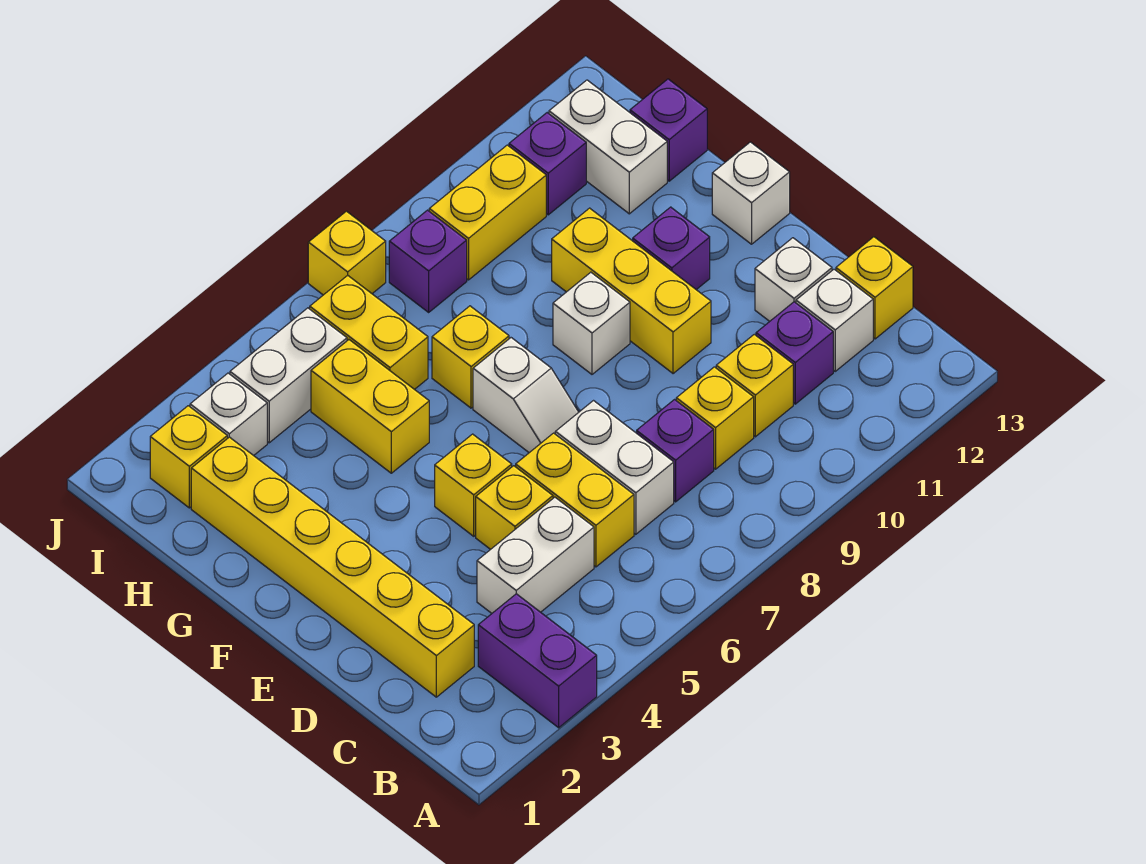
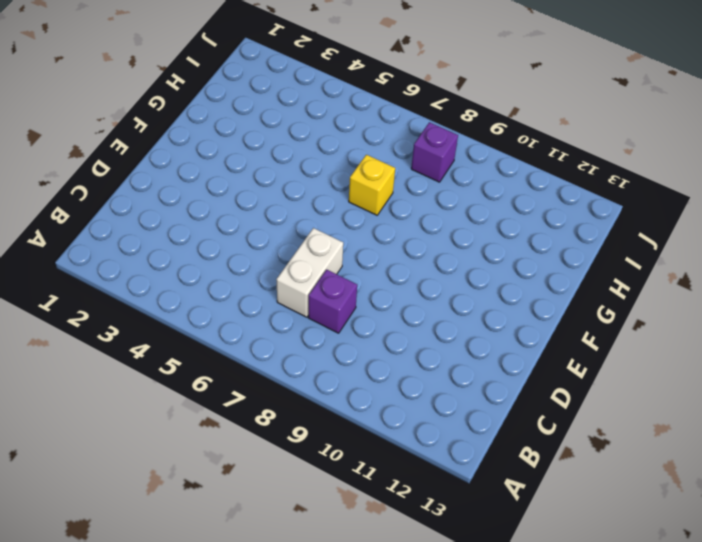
none -> purple 1x2 brick [478,594,597,728]
none -> yellow 1x6 brick [191,437,474,697]
none -> white 1x2 brick [477,497,594,613]
none -> yellow 1x2 brick [516,433,634,567]

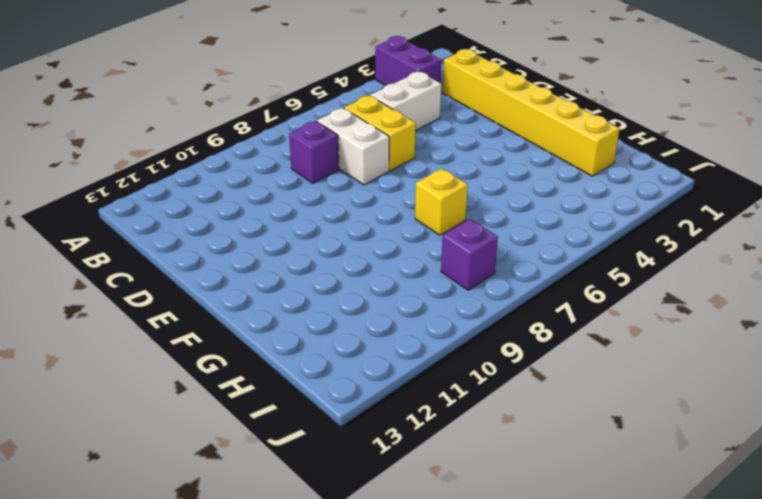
none -> yellow 1x1 brick [676,367,754,469]
none -> yellow 1x1 brick [716,334,793,437]
none -> purple 1x1 brick [756,302,833,404]
none -> white 1x1 brick [796,269,873,371]

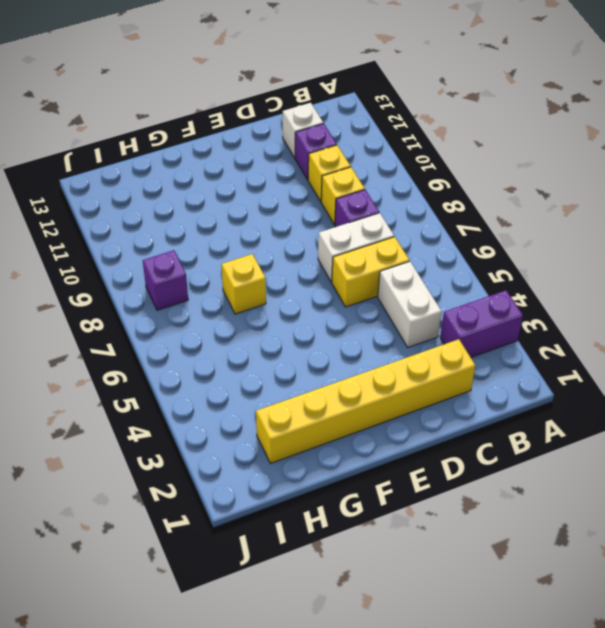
none -> yellow 1x1 brick [836,237,913,339]
none -> yellow 1x1 brick [476,466,553,549]
none -> white 1x1 brick [755,238,832,321]
none -> yellow 1x1 brick [435,434,512,536]

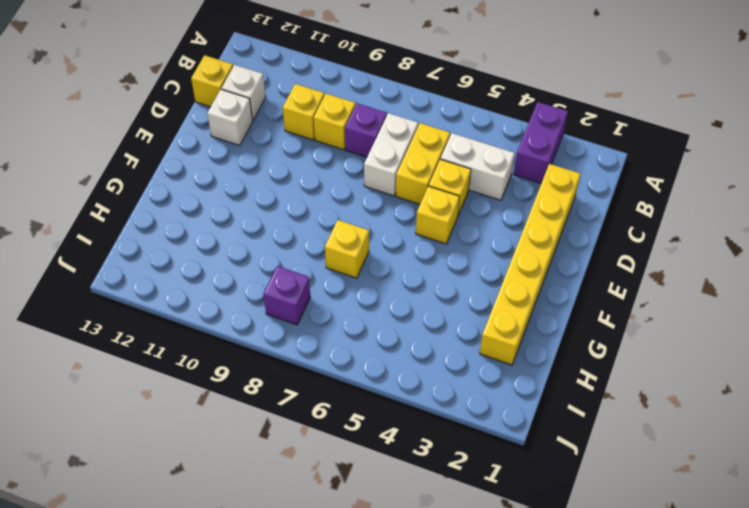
none -> purple 1x1 brick [756,302,833,404]
none -> white 1x2 slope [473,338,579,453]
none -> yellow 1x3 brick [552,208,711,374]
none -> white 1x1 brick [553,272,630,374]

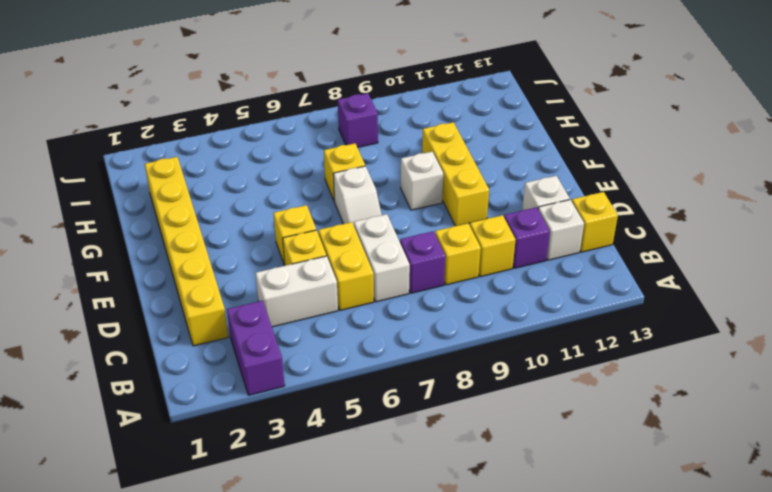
none -> purple 1x1 brick [633,207,710,290]
none -> white 1x1 brick [712,142,790,244]
none -> yellow 1x2 brick [311,340,429,473]
none -> yellow 1x2 brick [310,275,428,390]

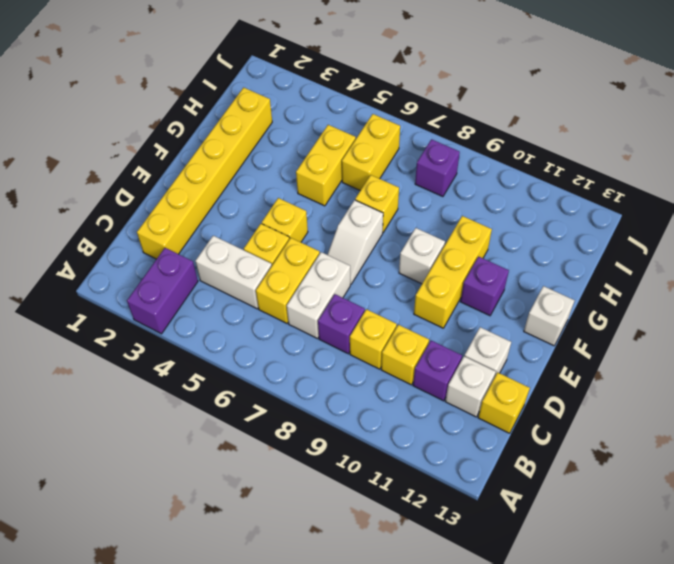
none -> white 1x2 brick [549,80,667,214]
none -> purple 1x1 brick [630,79,707,181]
none -> yellow 1x1 brick [150,406,227,508]
none -> white 1x1 brick [190,373,267,456]

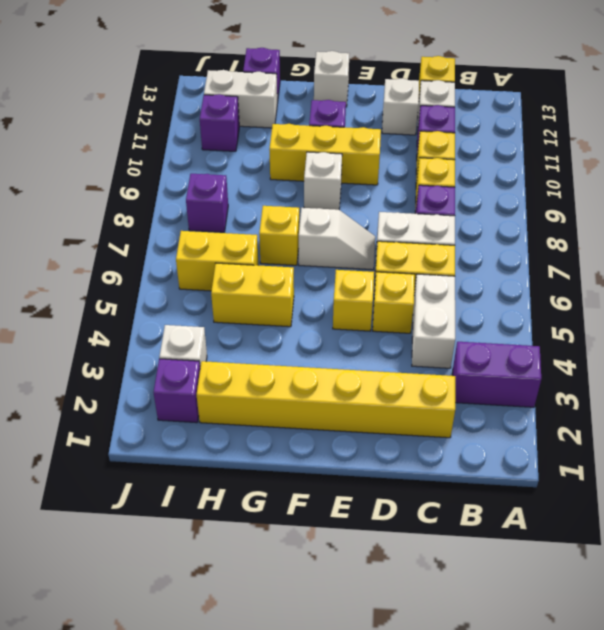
purple 1x1 brick [154,359,200,423] -> yellow 1x1 brick [150,406,227,508]
none -> white 1x2 brick [230,308,347,443]
none -> yellow 1x2 brick [429,145,546,280]
none -> yellow 1x1 brick [308,211,386,295]

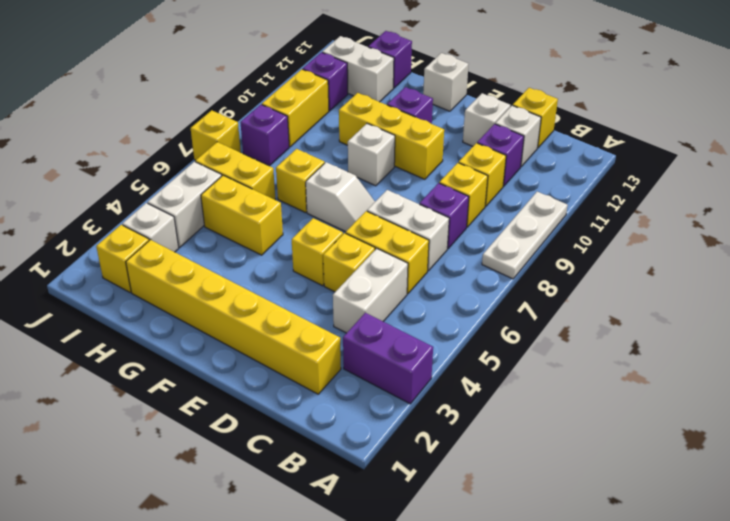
white 1x3 plate [482,192,568,279] -> none

